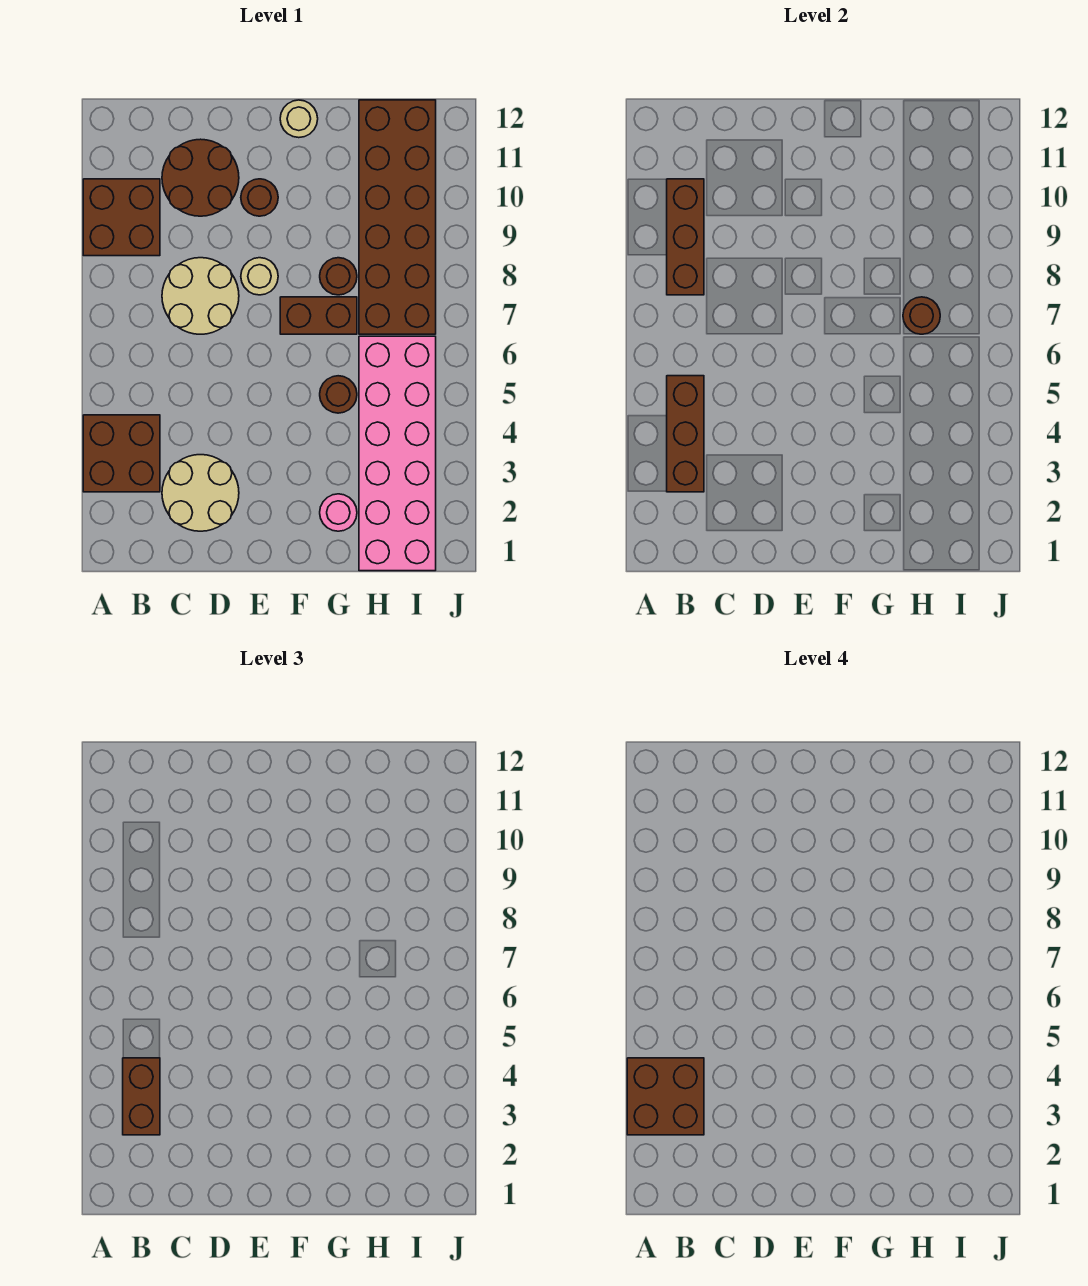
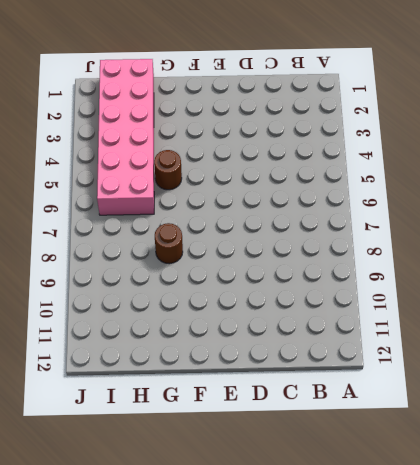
none -> brown 2x2 brick [83,415,160,492]
none -> brown 2x2 brick [83,179,160,256]
none -> tan 2x2 round brick [162,455,239,531]

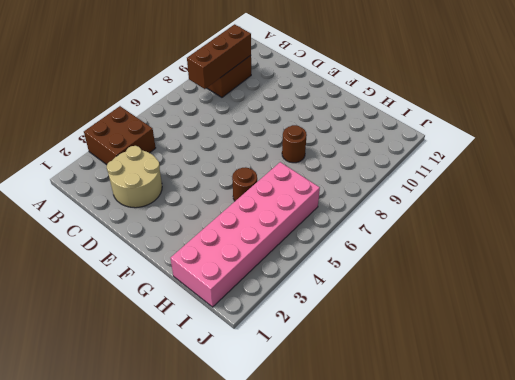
none -> tan 2x2 round brick [162,258,239,334]
none -> brown 2x2 round brick [162,139,239,216]
none -> tan 1x1 round brick [241,258,278,295]

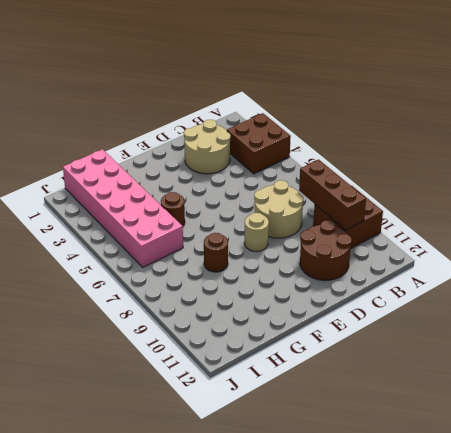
none -> brown 1x1 round brick [241,179,278,216]
none -> brown 1x2 brick [280,297,357,334]
none -> tan 1x1 round brick [280,100,318,138]

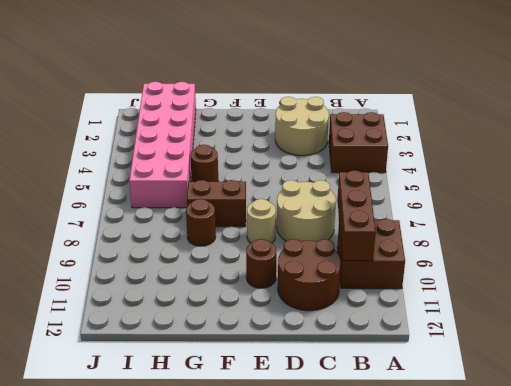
none -> tan 1x1 round brick [280,100,318,138]
none -> pink 1x1 round brick [320,494,357,531]
none -> brown 2x6 brick [359,100,436,334]

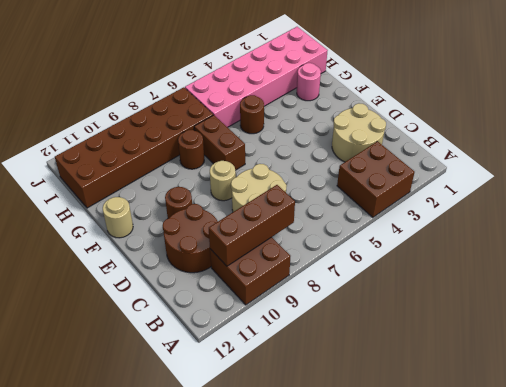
none -> brown 1x3 brick [667,376,704,492]
none -> brown 1x1 round brick [903,297,940,334]
none -> brown 1x2 brick [123,1058,160,1135]

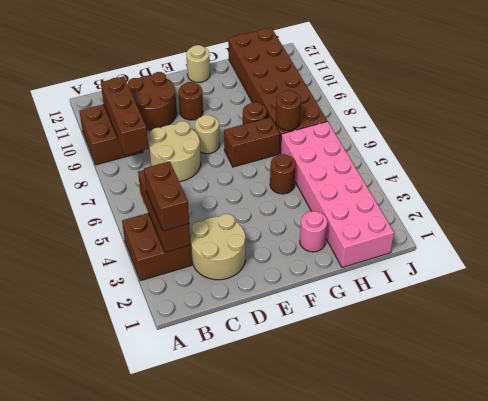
none -> brown 2x2 brick [627,1058,704,1135]

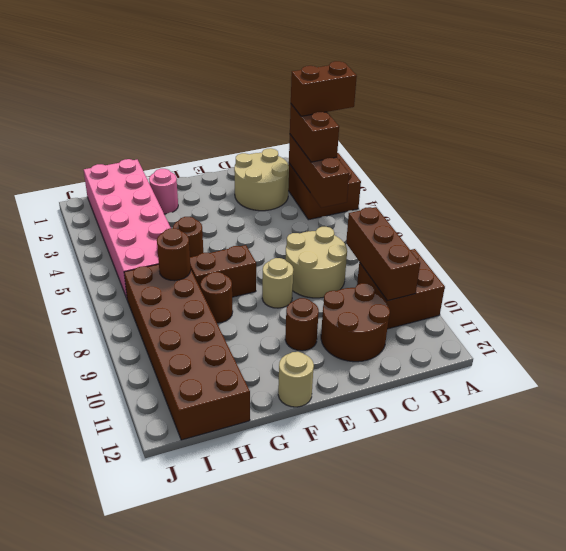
brown 1x2 brick [291,61,357,116] -> brown 2x2 brick [627,1058,704,1135]

